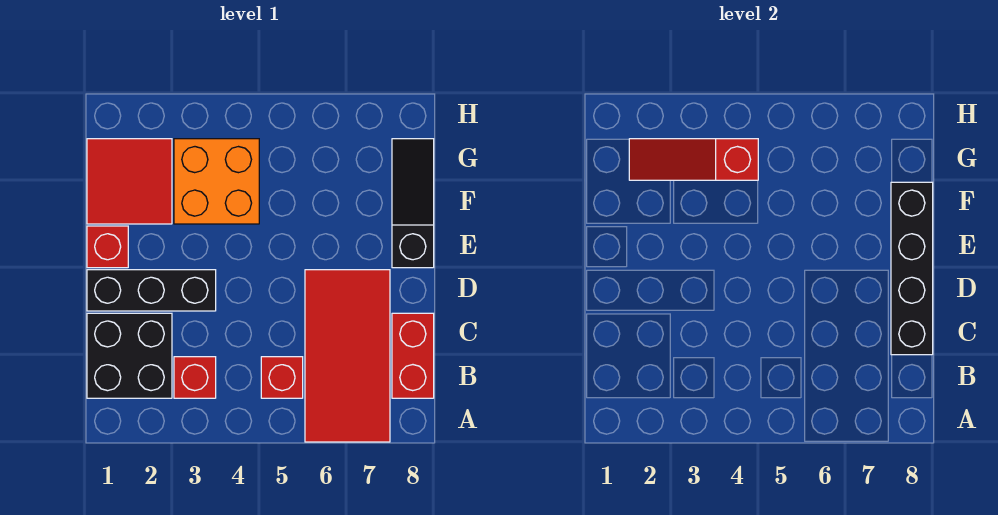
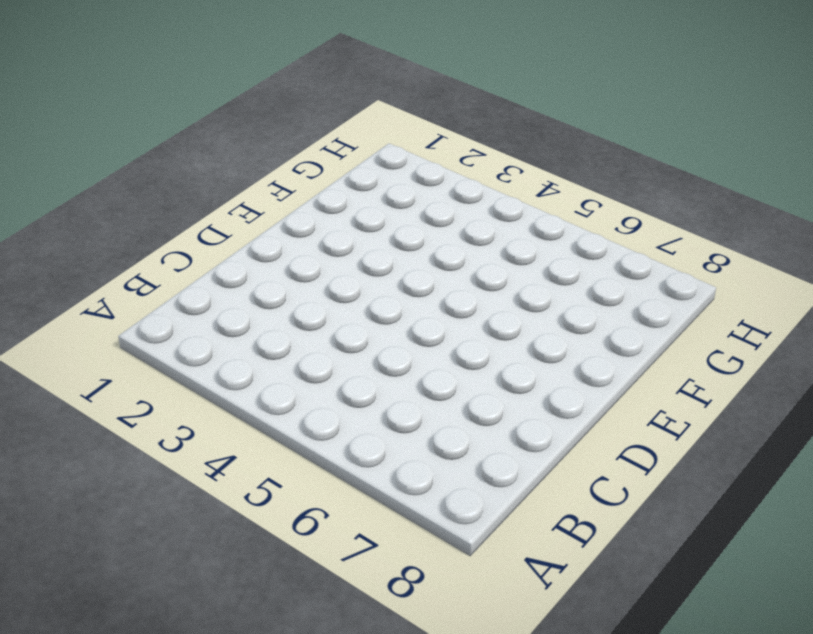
none -> red 2x4 tile [305,270,390,442]
none -> black 2x2 brick [87,313,172,398]
none -> red 1x1 brick [174,357,216,398]

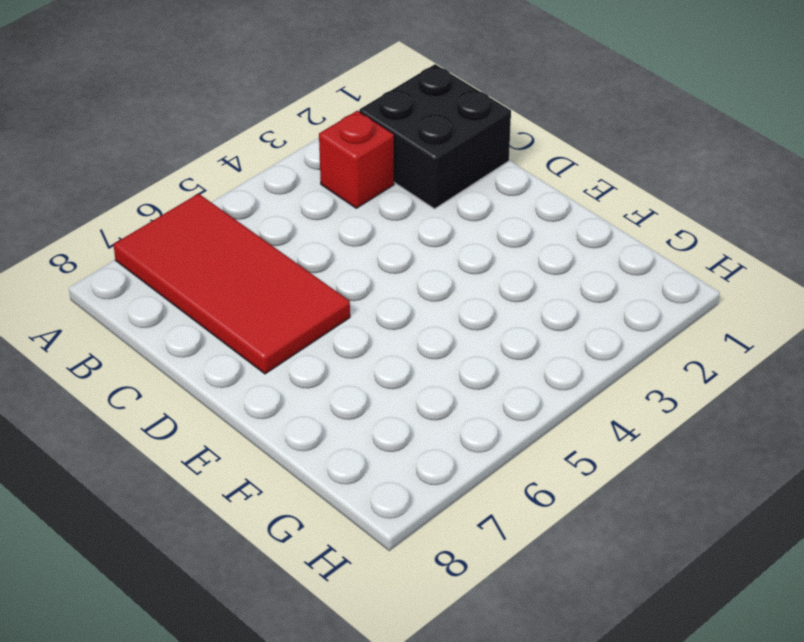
none -> red 1x1 brick [261,357,303,398]
none -> red 1x2 brick [392,313,434,398]
none -> black 1x3 brick [87,270,216,311]

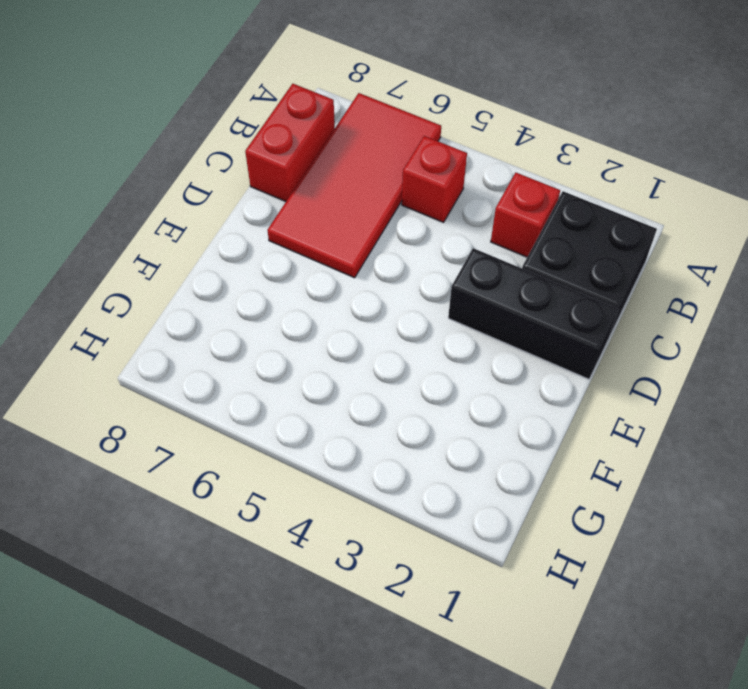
none -> red 1x1 brick [87,226,128,268]
none -> black 1x3 slope [392,139,434,268]
none -> red 2x2 tile [87,139,172,224]

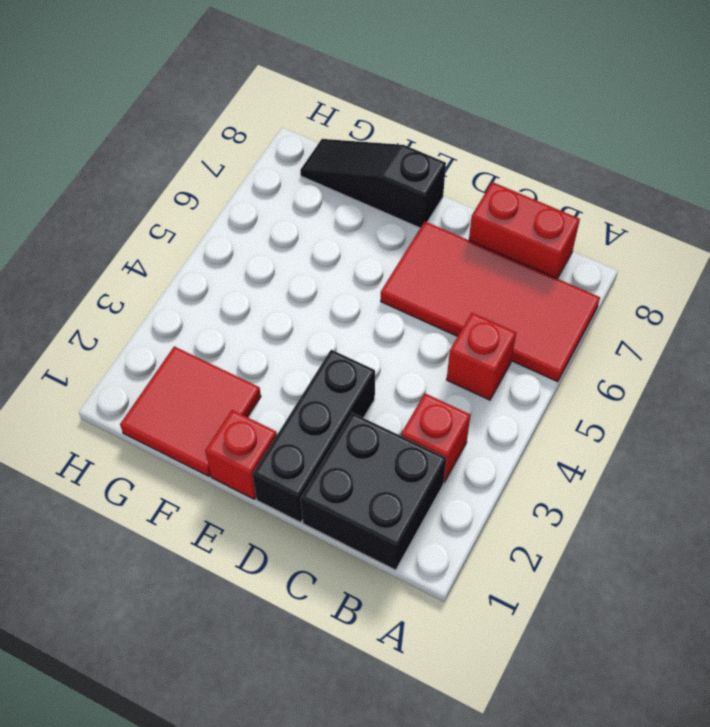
none -> orange 2x2 brick [174,139,259,224]
none -> black 1x4 brick [891,182,933,355]
none -> red 1x3 slope [629,139,758,180]

